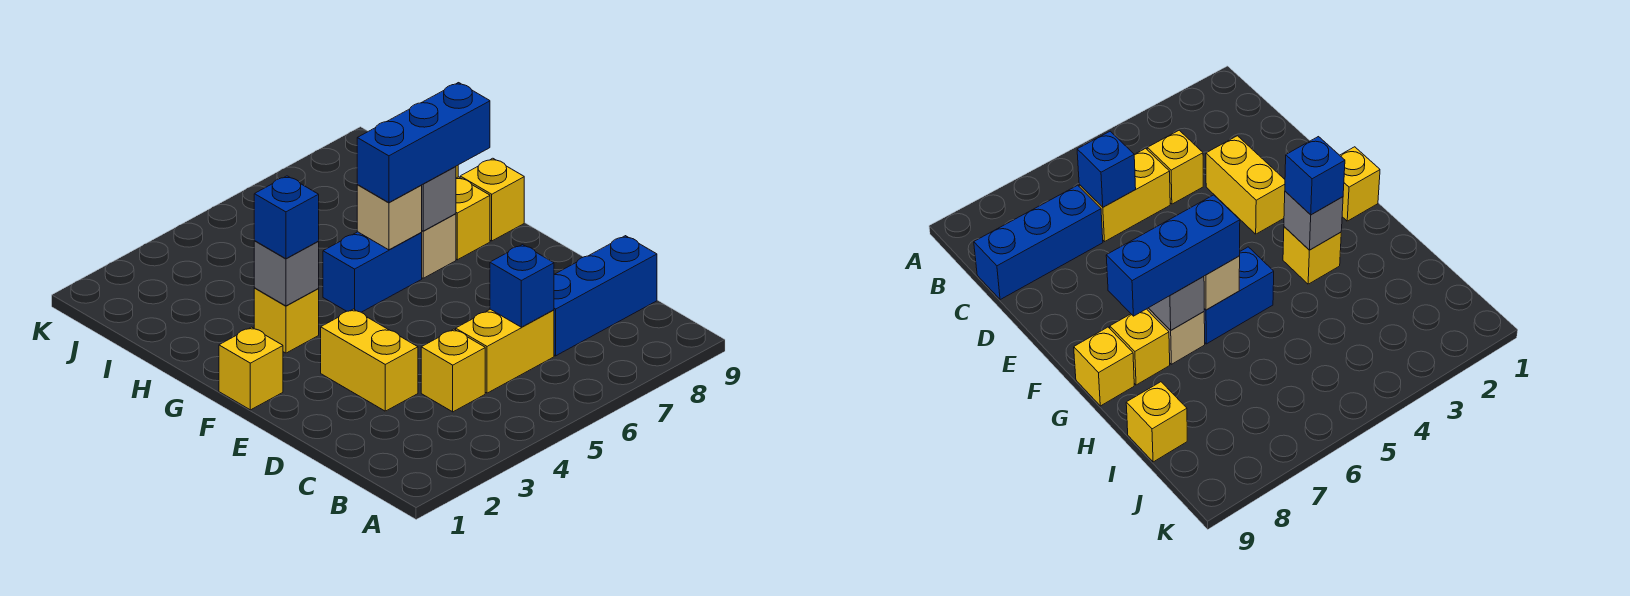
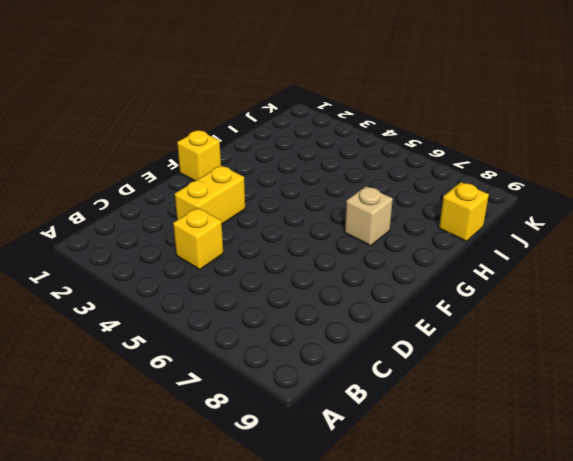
none -> yellow 1x2 brick [456,309,554,393]
none -> blue 1x3 brick [554,236,657,356]
none -> yellow 1x1 brick [254,288,319,353]

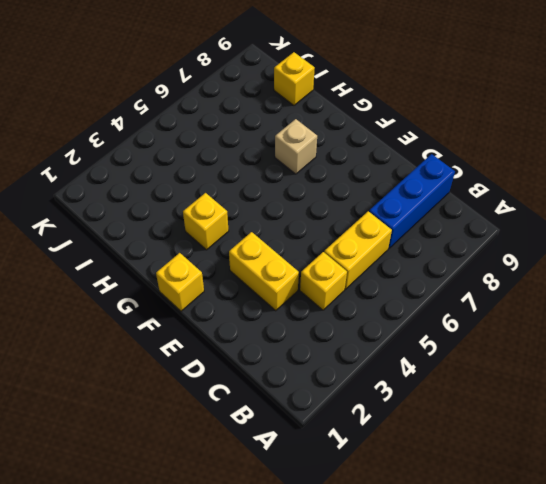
none -> blue 1x2 brick [323,232,422,312]
none -> yellow 1x1 brick [456,177,490,260]
none -> yellow 1x1 brick [460,158,524,241]

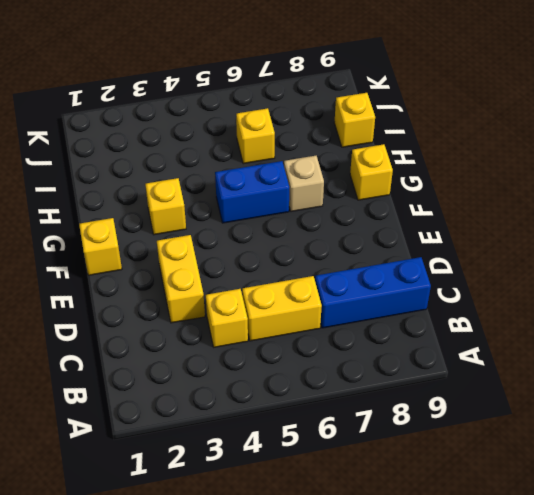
yellow 1x1 brick [236,108,275,164] -> yellow 1x1 brick moved to [456,177,490,260]
none -> blue 1x1 brick [490,245,554,327]
none -> grey 1x1 brick [254,241,319,306]
none -> tan 1x1 brick [357,185,422,250]

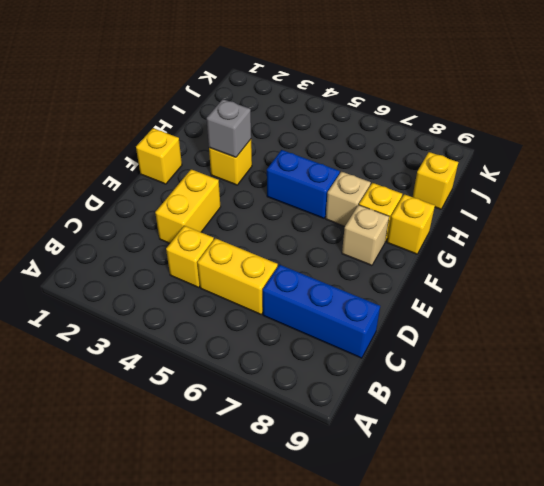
tan 1x1 brick [342,205,389,266] -> tan 1x1 brick moved to [357,185,422,250]
none -> blue 1x1 brick [490,245,554,327]
none -> grey 1x1 brick [421,167,456,231]
none -> blue 1x1 brick [254,176,319,259]

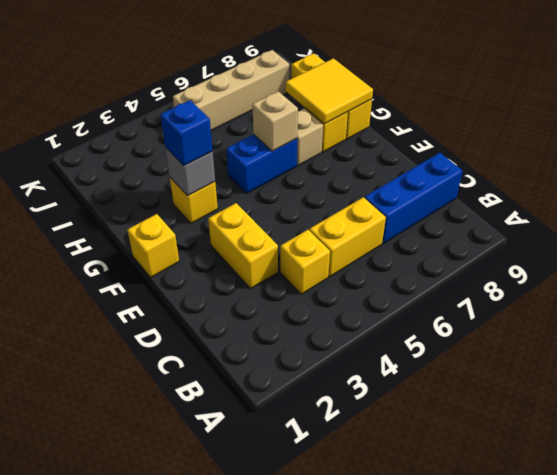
yellow 2x2 tile [286,58,373,124] -> none
tan 1x4 brick [173,50,290,130] -> none
none -> blue 1x1 brick [490,245,554,327]
none -> grey 1x1 brick [421,167,456,231]
none -> blue 1x3 brick [357,83,490,203]

